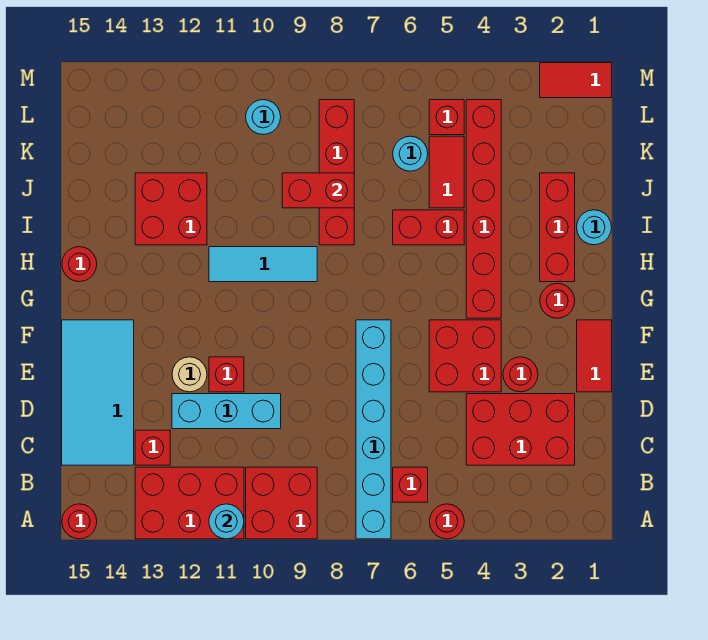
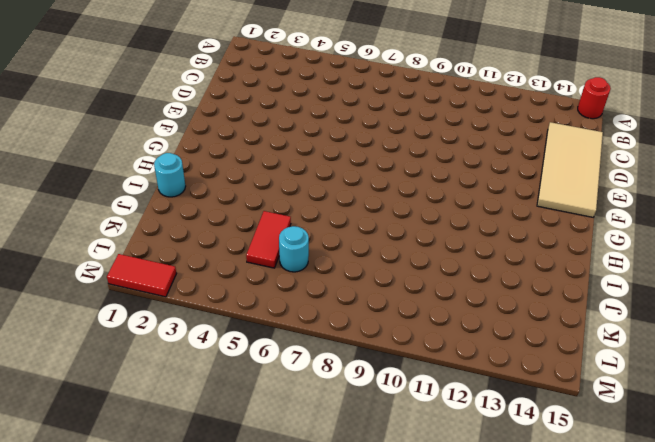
tan 2x4 tile [537,122,603,217] -> cyan 2x4 tile [62,320,134,465]
none -> red 1x1 round brick [430,504,464,539]
none -> cyan 1x6 brick [356,320,391,539]
none -> red 2x2 brick [246,467,317,539]
none -> red 2x3 brick [135,467,244,539]

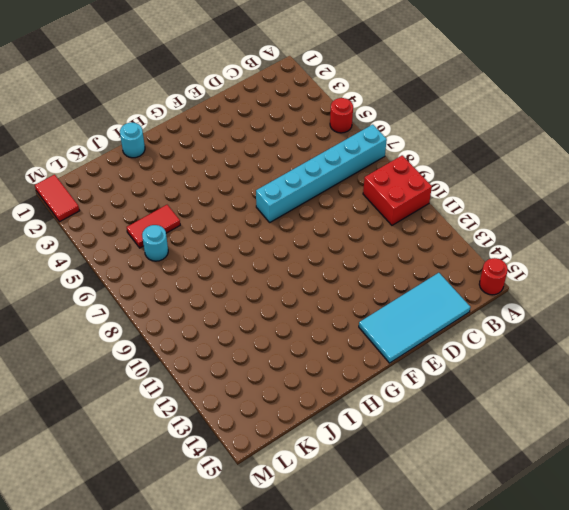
none -> red 2x3 brick [135,467,244,539]
none -> red 1x1 brick [393,467,428,502]
none -> red 2x3 brick [466,394,575,465]
none -> red 1x1 brick [135,430,170,465]

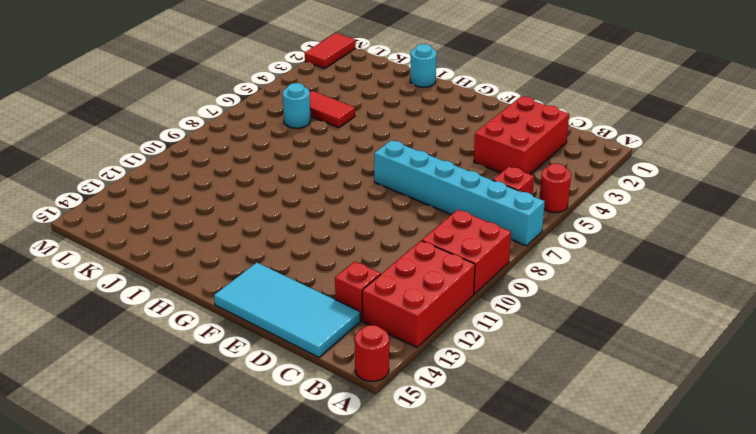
none -> cyan 1x3 brick [172,394,281,429]
none -> red 1x2 tile [577,320,612,392]
none -> red 1x1 round brick [503,357,538,392]
none -> red 2x2 brick [429,320,501,392]

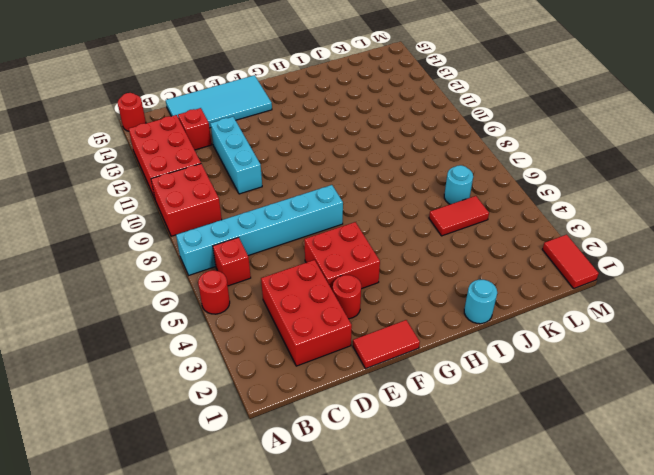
none -> red 1x1 brick [209,357,244,392]
none -> tan 1x1 round brick [172,357,207,392]
none -> red 1x1 round brick [540,283,575,318]
none -> red 1x6 brick [466,100,501,318]

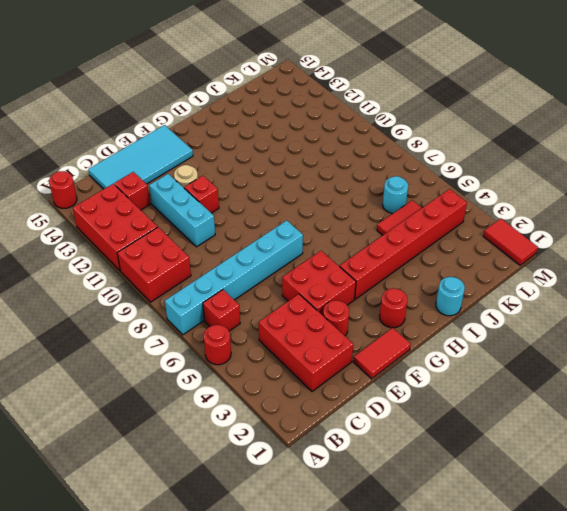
none -> red 1x3 brick [540,173,575,282]
none -> cyan 1x3 tile [209,247,317,282]
none -> red 1x1 round brick [62,247,97,282]
none -> red 1x2 brick [393,210,464,245]

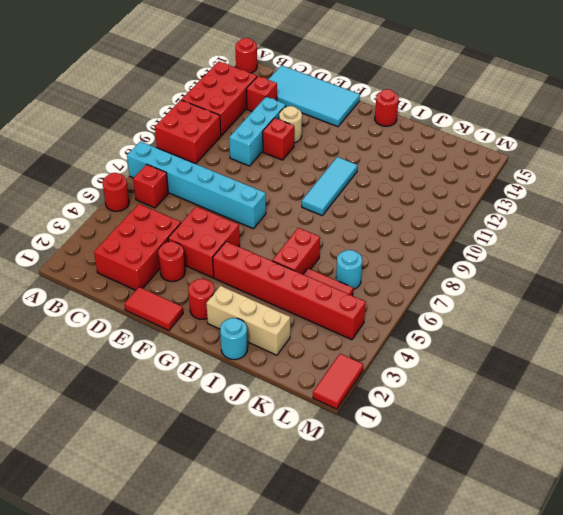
tan 1x3 brick [206,286,290,355] -> red 1x3 brick [540,173,575,282]
none -> red 1x4 brick [319,100,354,245]
none -> red 2x2 brick [135,173,207,245]
none -> red 1x1 brick [429,100,464,135]
none -> cyan 1x1 round brick [246,100,281,134]

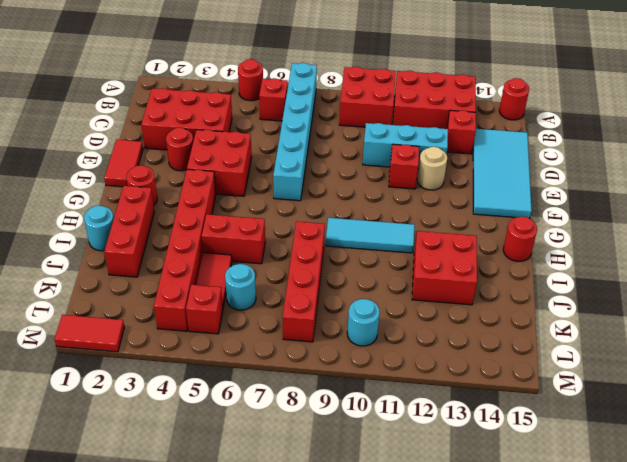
none -> cyan 1x1 round brick [209,504,244,539]
none -> red 1x2 brick [282,173,354,208]

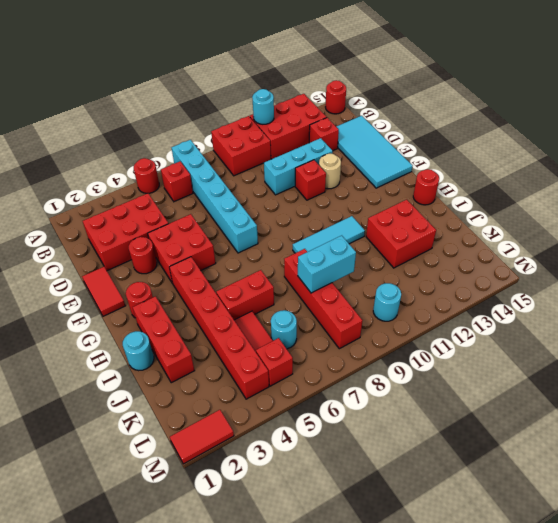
cyan 1x2 brick [298,236,356,293] -> red 1x2 brick [282,173,354,208]

